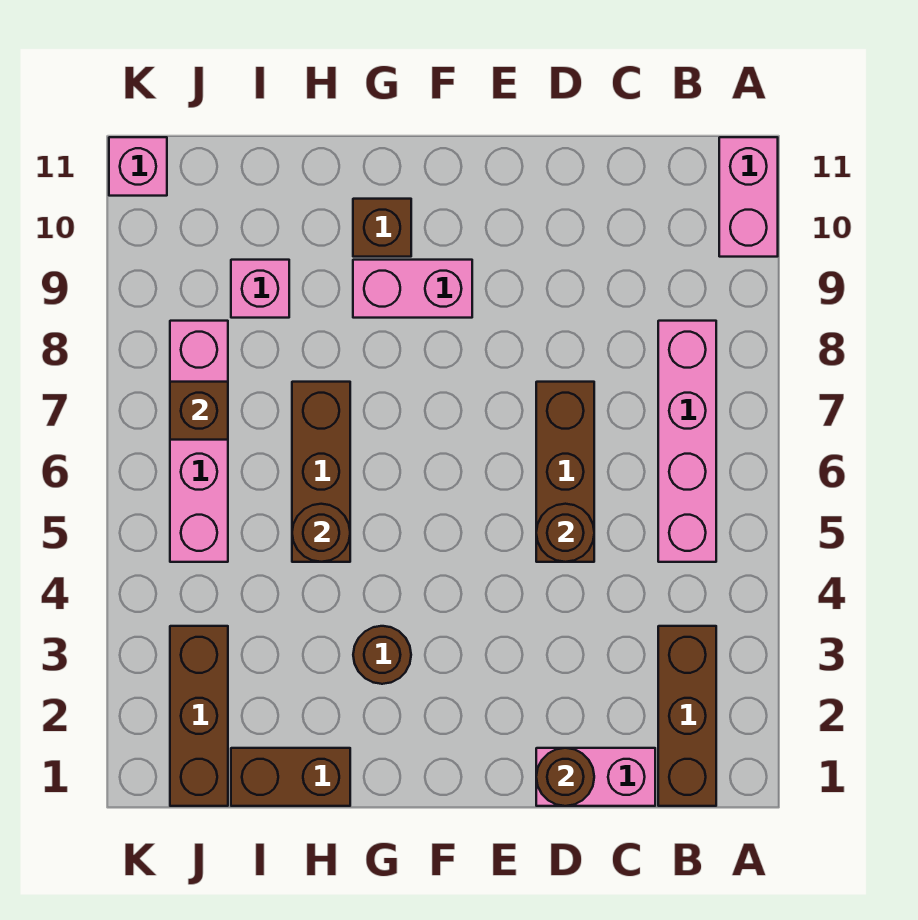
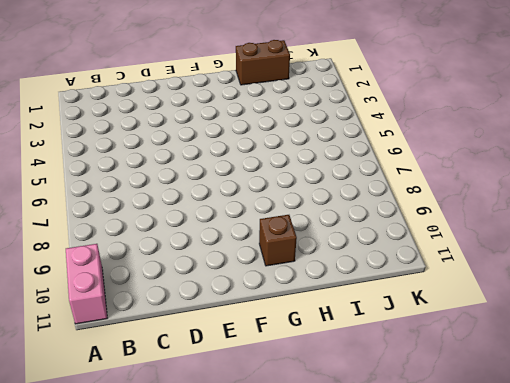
none -> brown 1x3 brick [658,626,716,806]
none -> pink 1x4 brick [658,321,716,562]
none -> pink 1x2 brick [536,748,655,806]

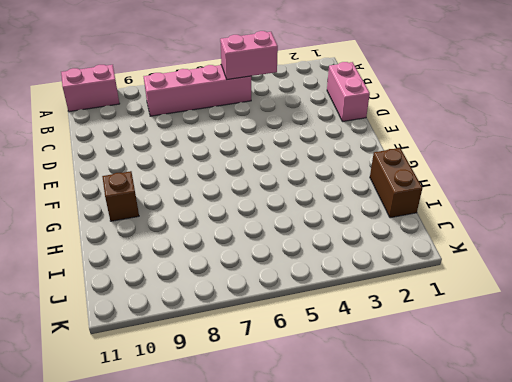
pink 1x2 brick [220,31,278,80] -> pink 1x2 brick turned to [353,260,472,318]
none -> brown 1x3 brick [658,626,716,806]
none -> brown 1x3 brick [536,382,594,562]
none -> brown 1x1 round brick [353,626,411,684]

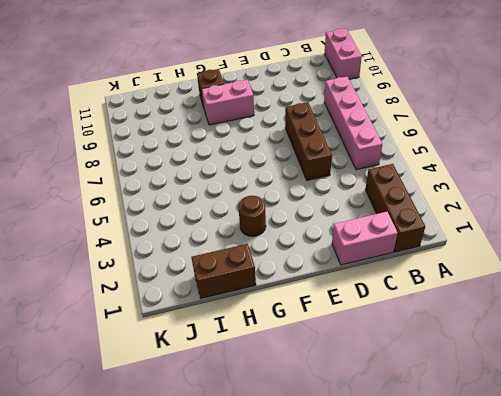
none -> brown 1x3 brick [292,382,350,562]
none -> pink 1x1 brick [231,260,289,318]
none -> brown 1x3 brick [170,626,228,806]

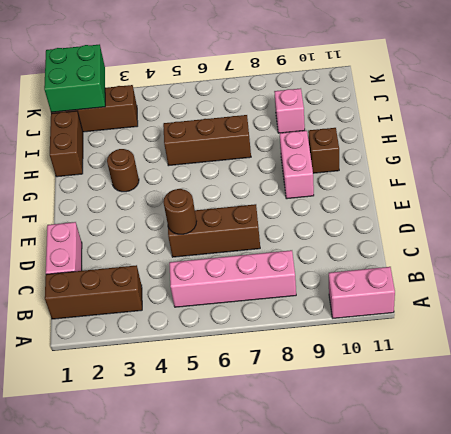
green 2x2 brick [44,44,105,112] -> none
none -> pink 1x4 brick [170,321,228,562]
none -> pink 1x1 brick [109,137,167,196]
none -> brown 1x1 round brick [536,748,594,806]

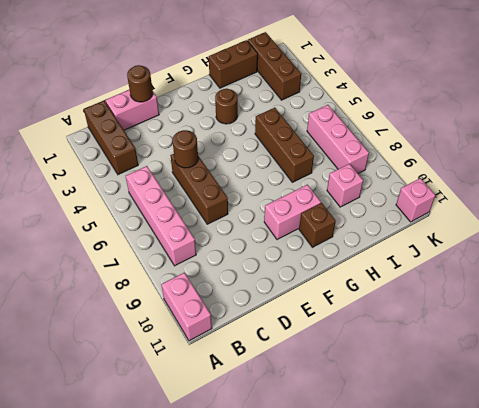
pink 1x3 brick [307,105,369,173] -> pink 1x4 brick [170,321,228,562]
none -> brown 1x1 round brick [292,504,350,562]
none -> brown 1x1 brick [170,382,228,440]

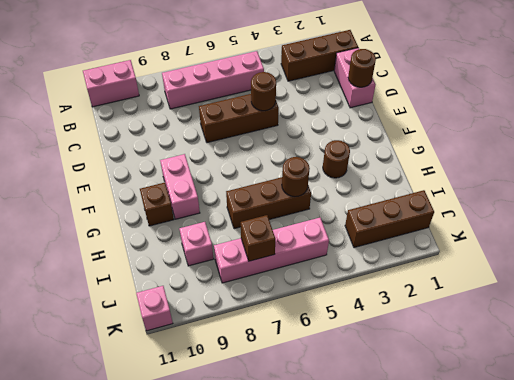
none -> brown 1x2 brick [231,748,350,806]

